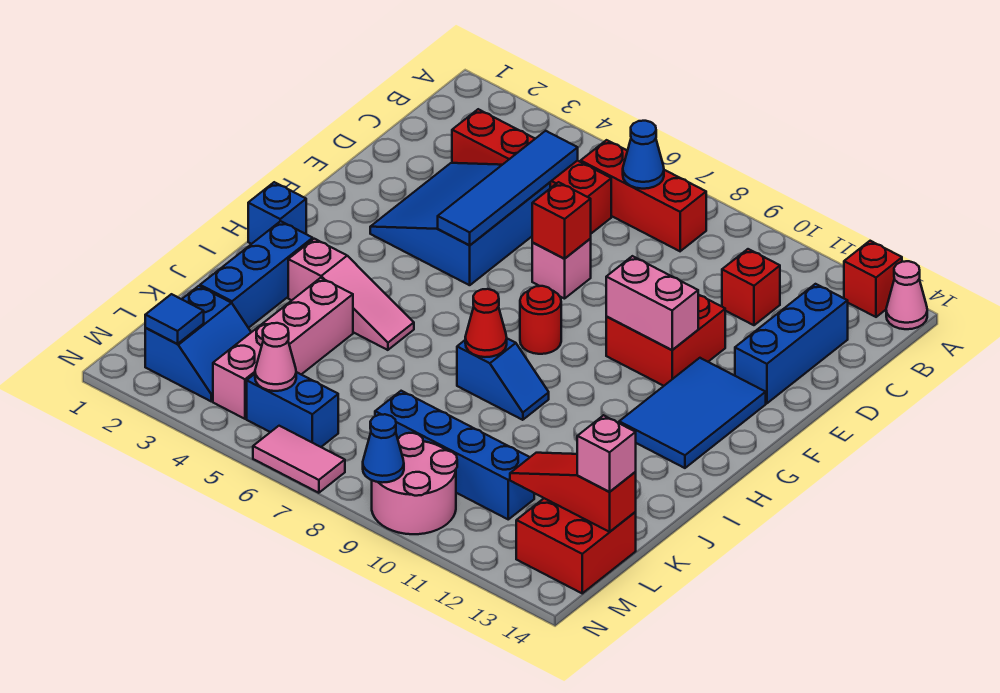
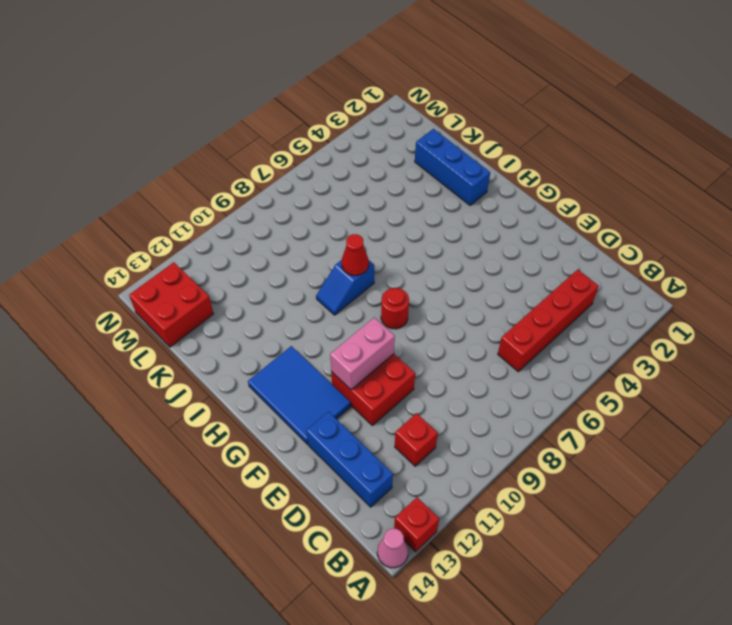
none -> red 1x3 brick [581,140,706,251]
none -> blue 3x3 slope [370,163,550,285]
none -> pink 1x1 brick [532,239,591,299]
none -> blue 1x1 brick [248,182,306,244]

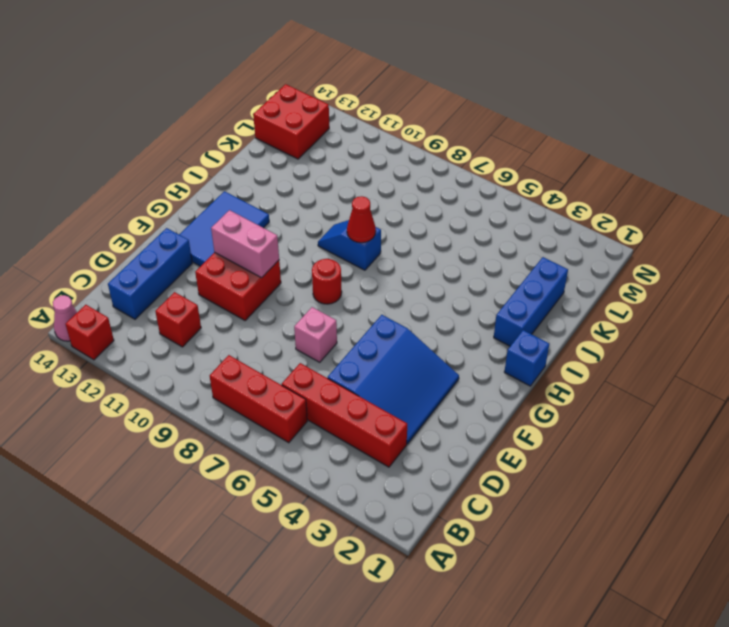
none -> pink 1x3 slope [288,239,414,350]
none -> pink 1x4 brick [213,278,353,419]
none -> blue 2x2 slope [145,286,251,401]
none -> blue 1x4 brick [375,391,534,519]

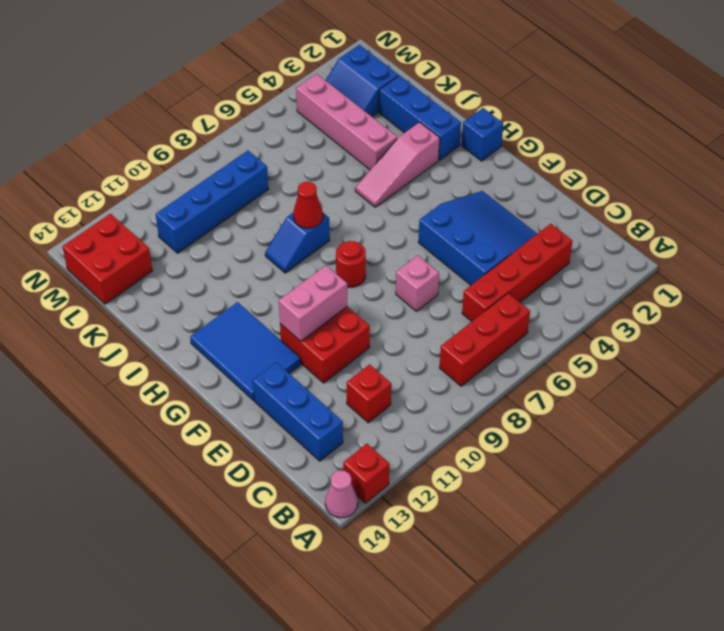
none -> blue 1x2 brick [247,372,338,447]
none -> pink 2x2 round brick [372,433,457,534]
none -> pink 1x2 tile [253,426,345,493]
none -> blue 1x1 cone [623,121,664,189]

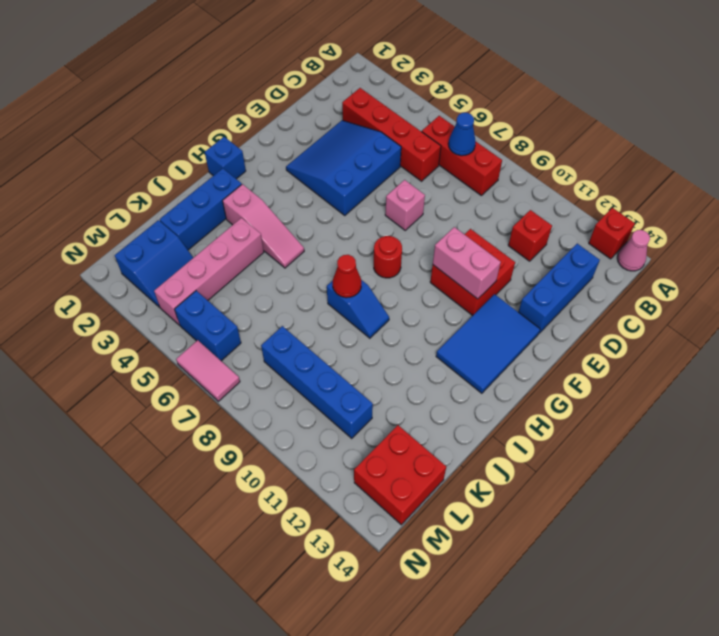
none -> pink 2x2 round brick [372,433,457,534]
none -> blue 1x4 tile [438,131,578,245]
none -> red 1x1 brick [532,182,591,259]
none -> red 1x3 slope [510,453,636,532]

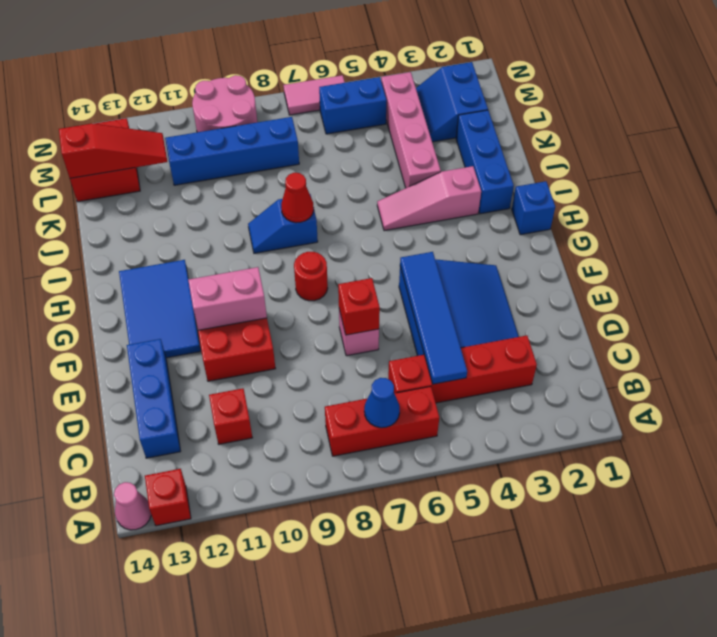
none -> blue 1x1 tile [145,294,204,344]
none -> pink 1x1 cone [255,323,296,391]
none -> blue 1x1 cone [363,414,404,483]
none -> pink 1x1 brick [577,415,636,492]

